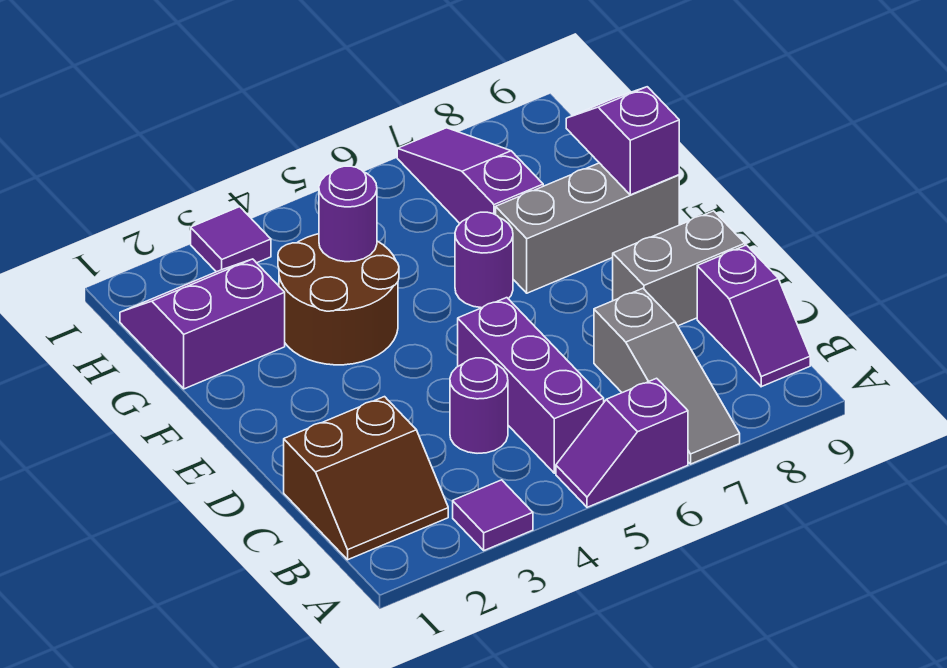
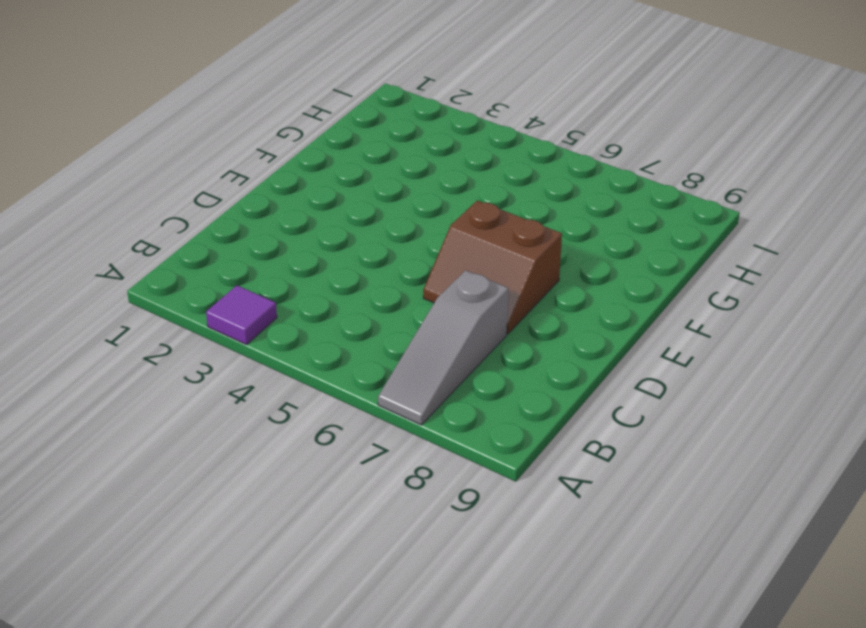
brown 2x2 slope [423,200,562,334] -> brown 2x2 slope moved to [284,397,448,560]
none -> purple 1x2 slope [556,378,688,507]
none -> purple 1x3 brick [458,298,604,473]
none -> purple 1x2 slope [697,245,810,387]

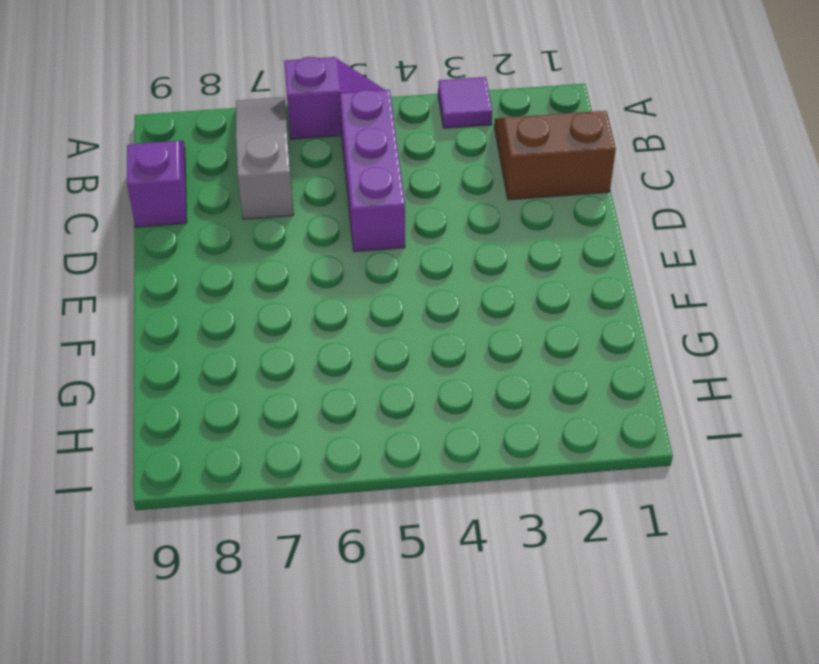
none -> purple 1x1 round brick [450,358,508,453]
none -> grey 1x2 brick [613,211,745,326]
none -> brown 2x2 round brick [278,234,399,365]

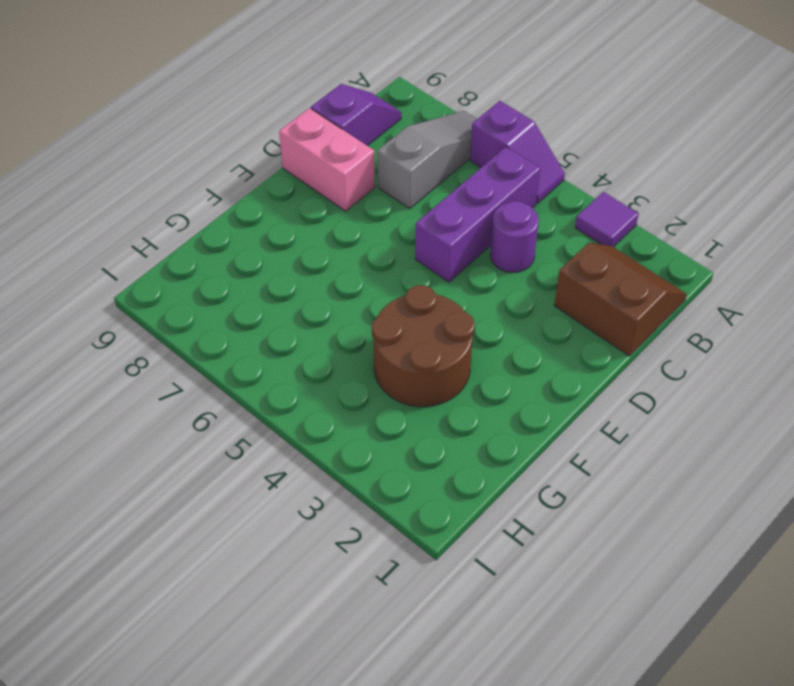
pink 1x2 brick [279,108,375,211] -> grey 1x2 brick [613,211,745,326]
none -> purple 1x1 round brick [455,212,513,308]
none -> grey 1x3 brick [496,163,679,293]
none -> purple 2x2 slope [120,259,285,389]

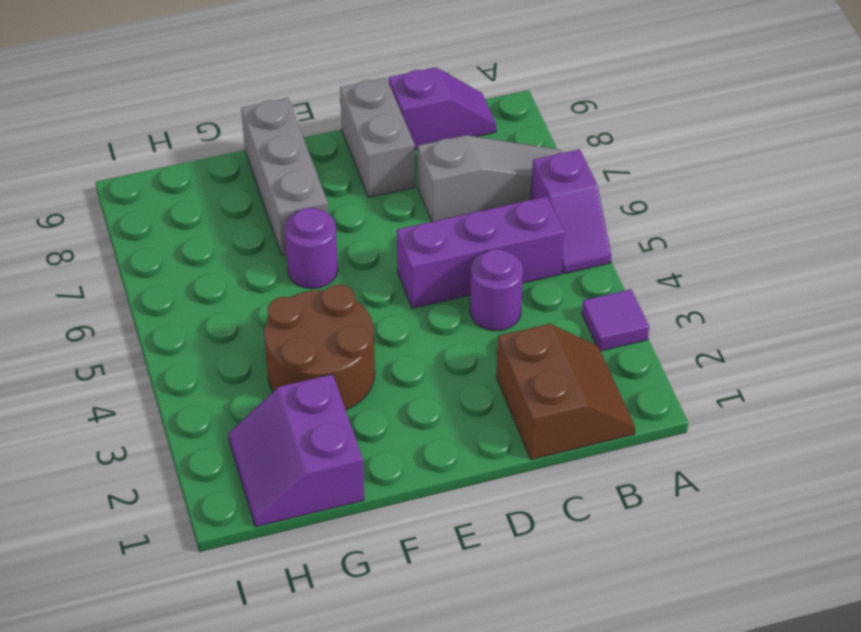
none -> purple 1x3 slope [397,128,543,223]
none -> purple 1x1 tile [191,207,271,272]
none -> purple 1x2 slope [566,87,679,195]

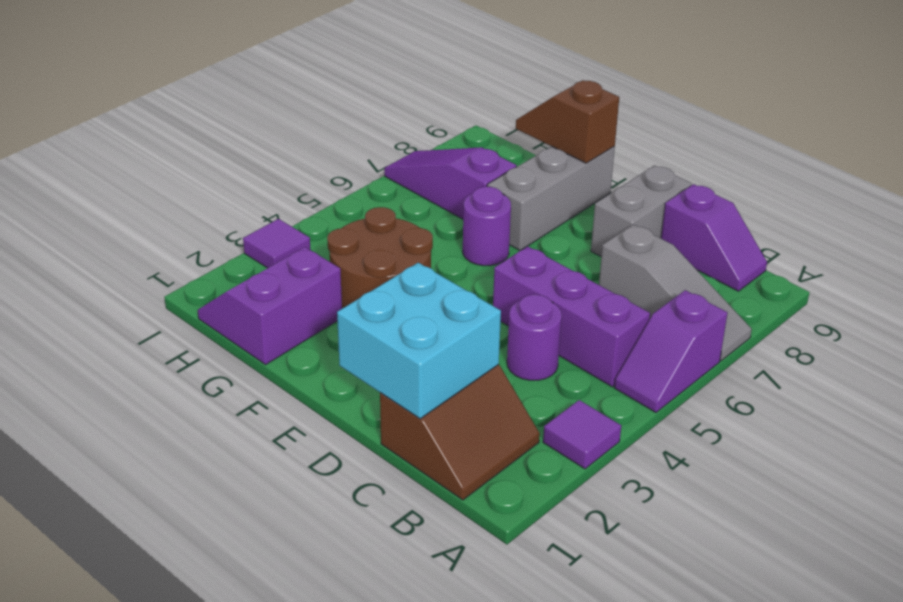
cyan 2x2 brick [337,263,501,419] -> none
brown 1x2 slope [516,80,619,163] -> purple 1x2 slope [566,87,679,195]
none -> purple 1x1 round brick [319,166,377,262]

